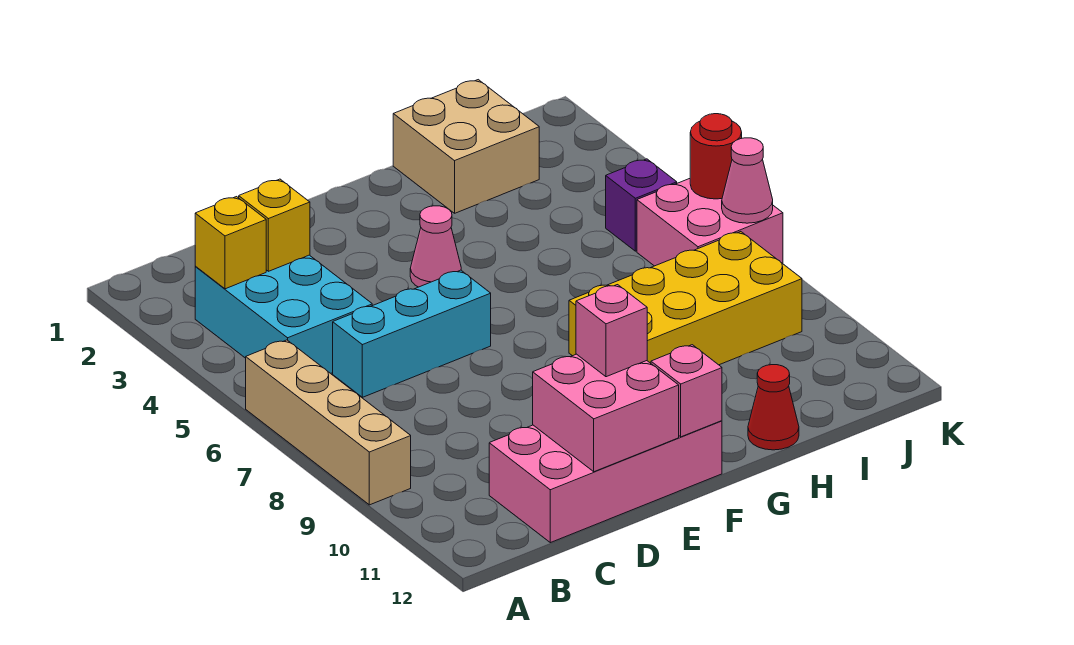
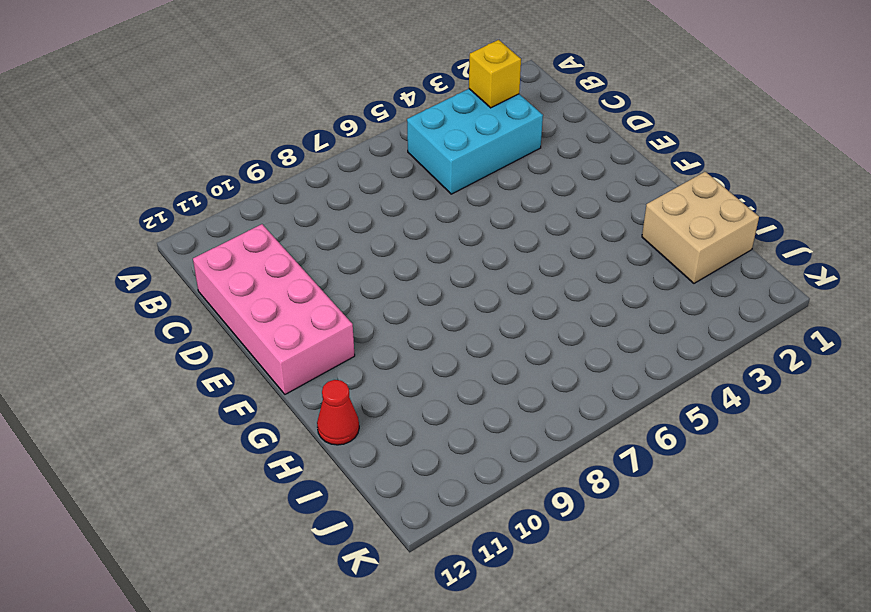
none -> tan 1x4 brick [246,340,411,505]
none -> cyan 1x3 brick [333,270,491,397]
none -> pink 1x1 cone [410,206,461,287]

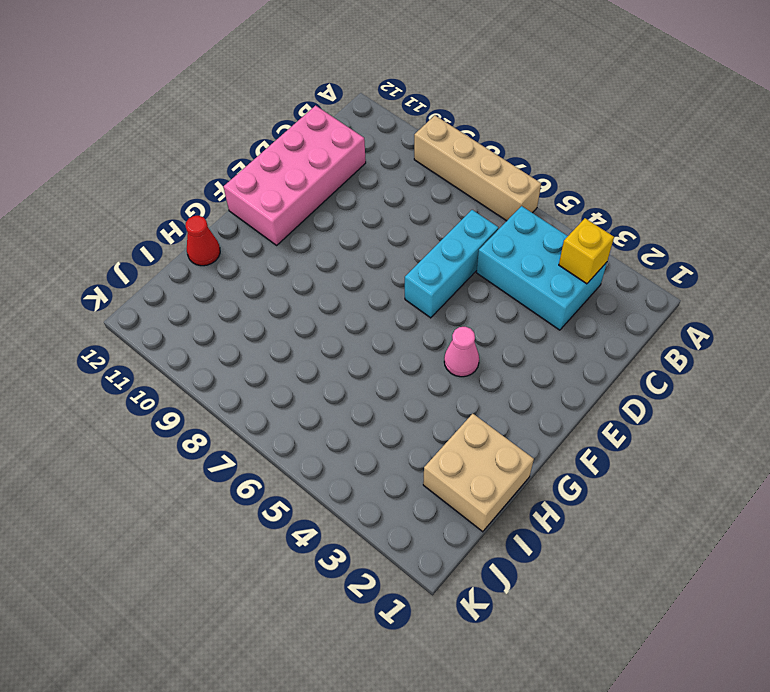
none -> yellow 2x4 brick [569,232,802,365]
none -> purple 1x1 brick [606,159,677,251]
none -> pink 2x2 brick [637,179,783,266]

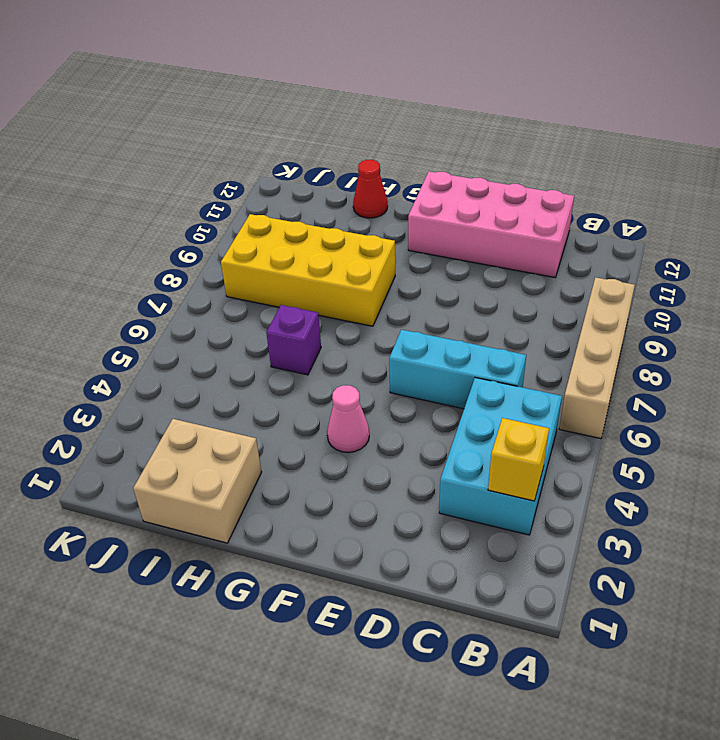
purple 1x1 brick [266,305,321,375] -> purple 1x1 brick moved to [606,159,677,251]
none -> pink 2x2 brick [637,179,783,266]
none -> yellow 1x1 brick [239,179,310,271]
none -> pink 2x2 brick [533,354,679,472]

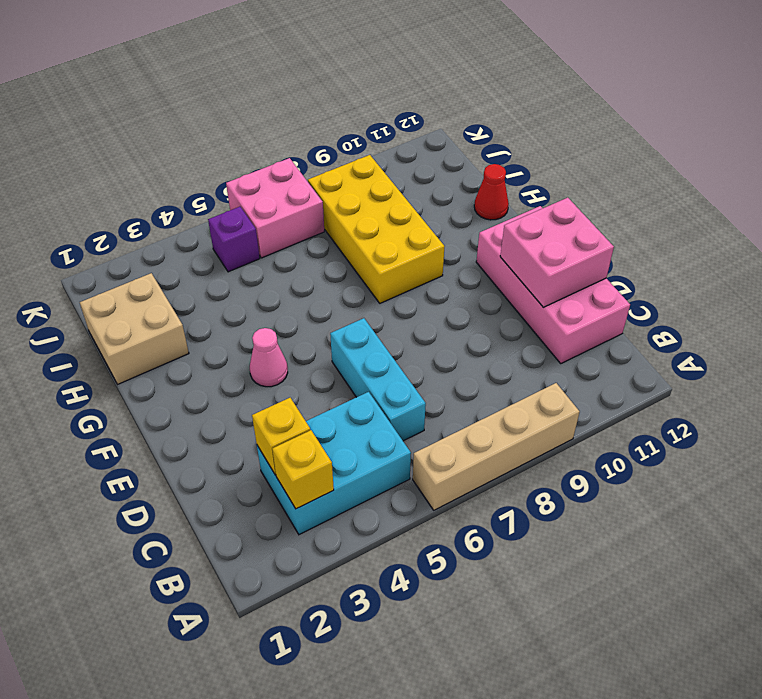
none -> pink 1x1 brick [651,345,722,437]
none -> red 1x1 round brick [690,114,742,199]
none -> pink 1x1 cone [722,138,773,223]

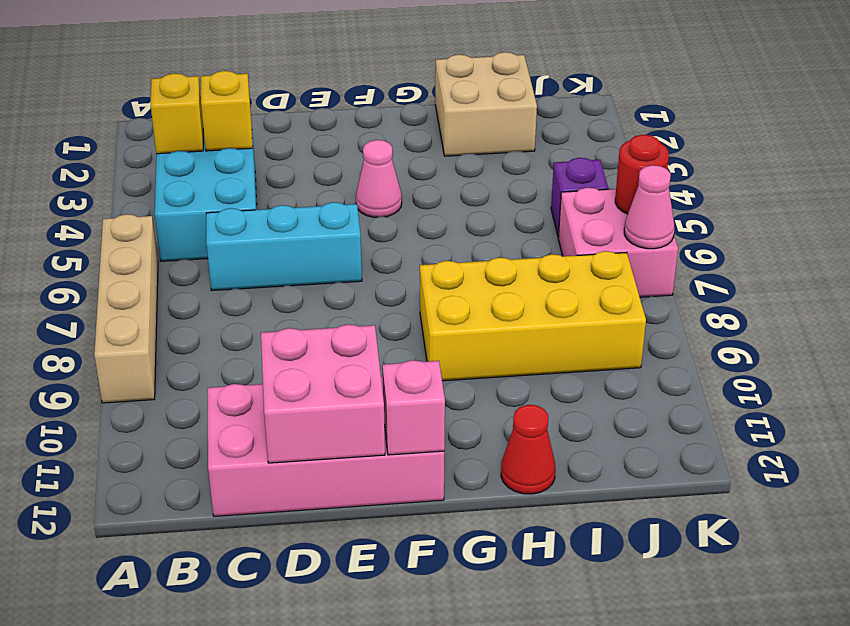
none -> pink 1x1 brick [576,285,647,377]

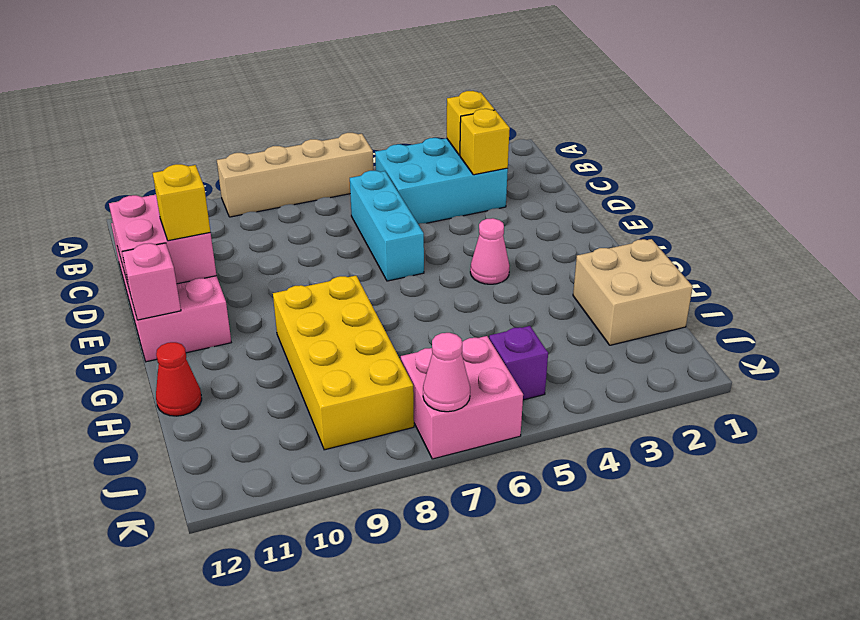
yellow 1x1 brick [153,164,210,241] -> pink 1x1 brick [576,285,647,377]
none -> red 1x1 round brick [690,114,742,199]

